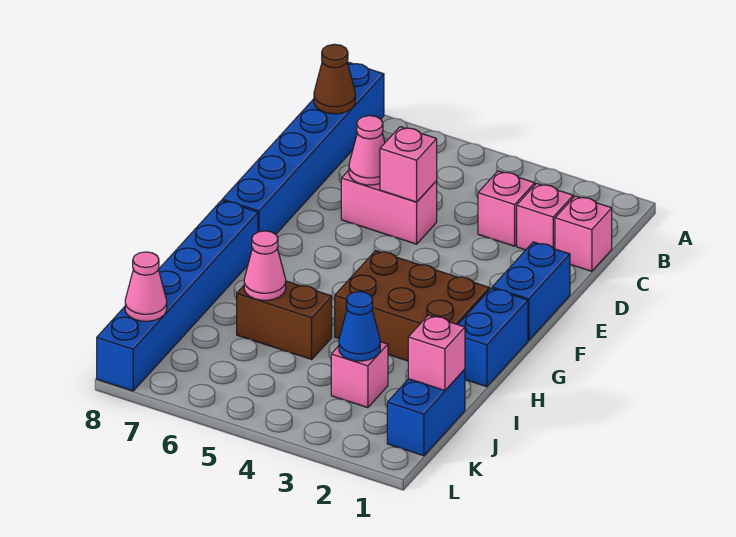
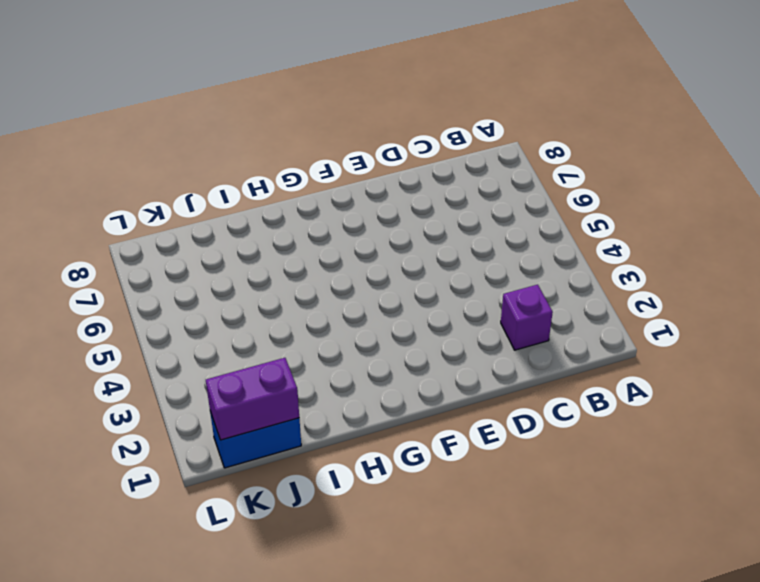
purple 1x1 brick [501,285,553,350] -> pink 1x1 brick [517,183,573,250]
purple 1x2 brick [206,358,299,440] -> pink 1x1 brick [408,315,465,391]
none -> blue 1x6 brick [222,62,384,234]
none -> pink 1x1 brick [555,196,612,271]
none -> pink 1x1 brick [478,171,535,246]

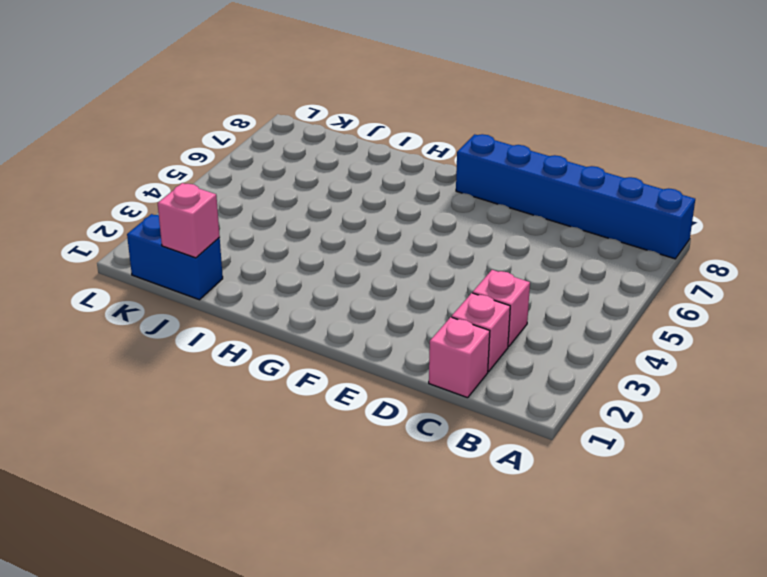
none -> pink 1x2 brick [341,170,437,244]
none -> blue 1x2 brick [492,242,570,341]
none -> blue 1x2 brick [458,288,528,387]

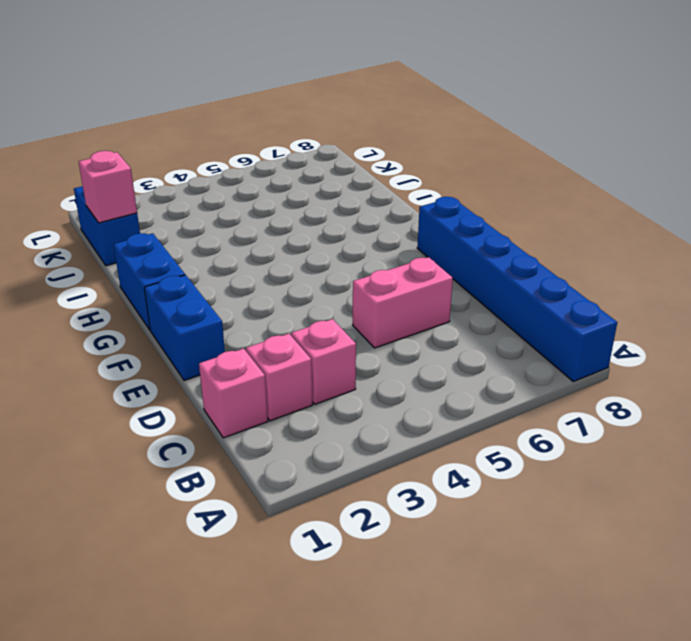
none -> brown 2x3 brick [335,251,489,361]
none -> blue 1x6 brick [97,200,258,391]
none -> brown 1x2 brick [237,281,332,359]

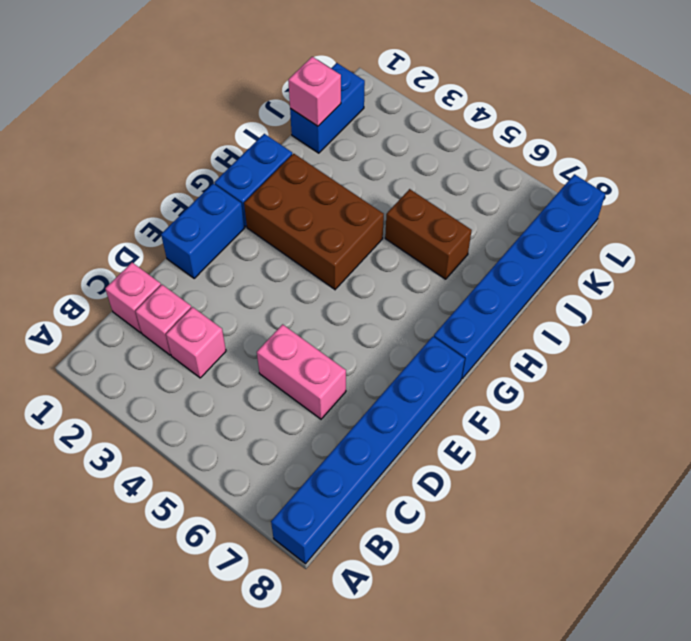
none -> pink 1x1 brick [331,342,388,408]
none -> brown 1x1 cone [314,44,355,114]
none -> pink 1x1 brick [380,127,437,202]

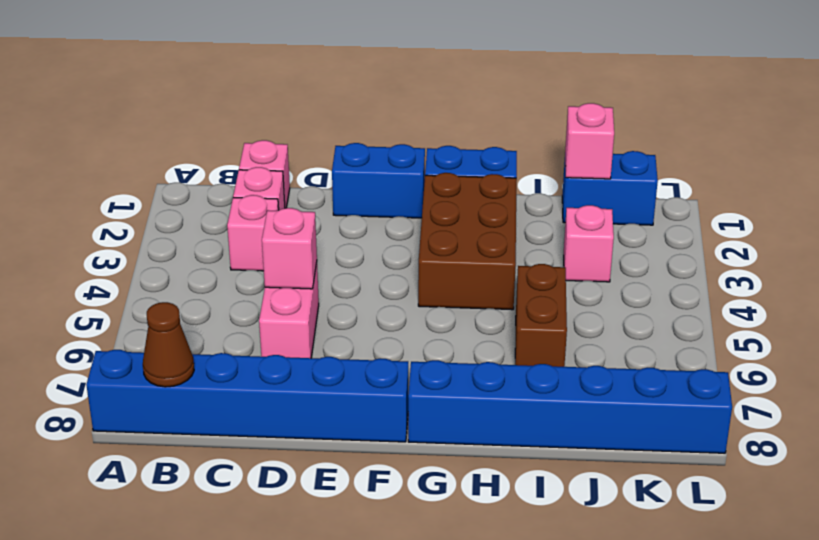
none -> pink 1x1 cone [349,116,385,185]
none -> pink 1x1 cone [244,231,286,300]
none -> blue 1x1 cone [339,292,380,361]

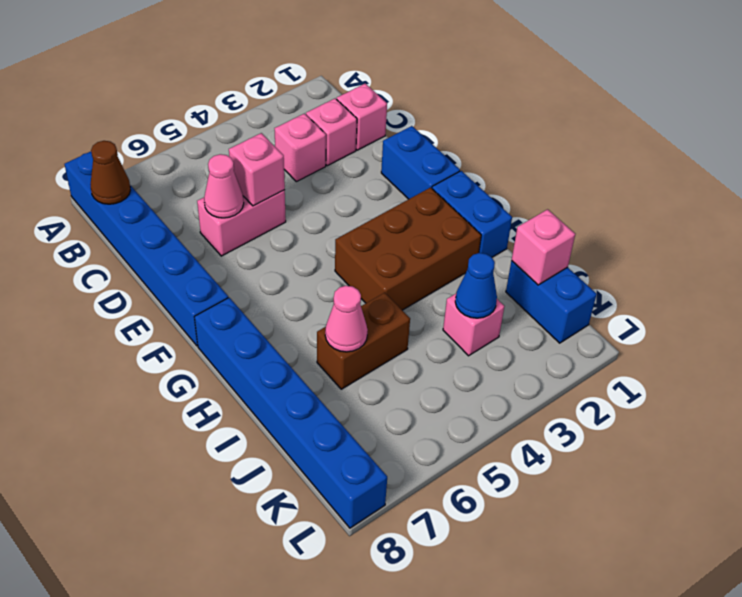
none -> pink 1x1 cone [125,252,167,321]

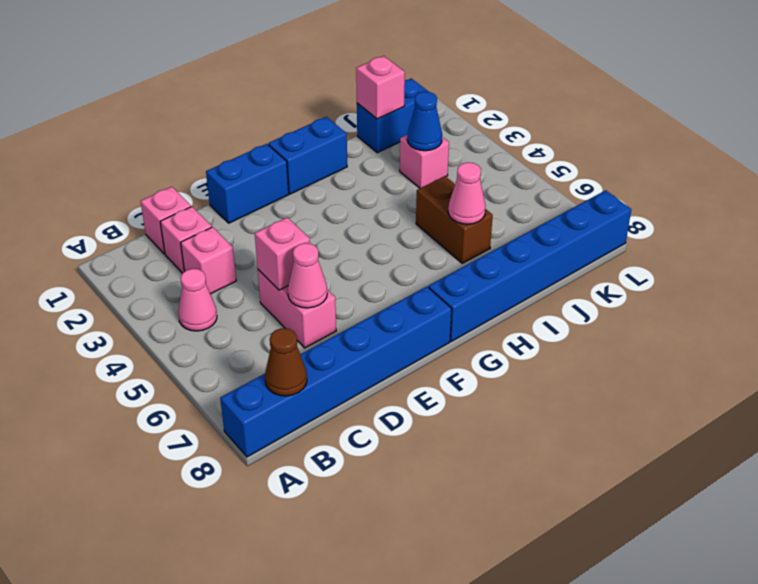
pink 1x1 cone [178,269,217,331] -> pink 1x1 cone moved to [125,252,167,321]
none -> brown 2x3 brick [335,251,489,361]

